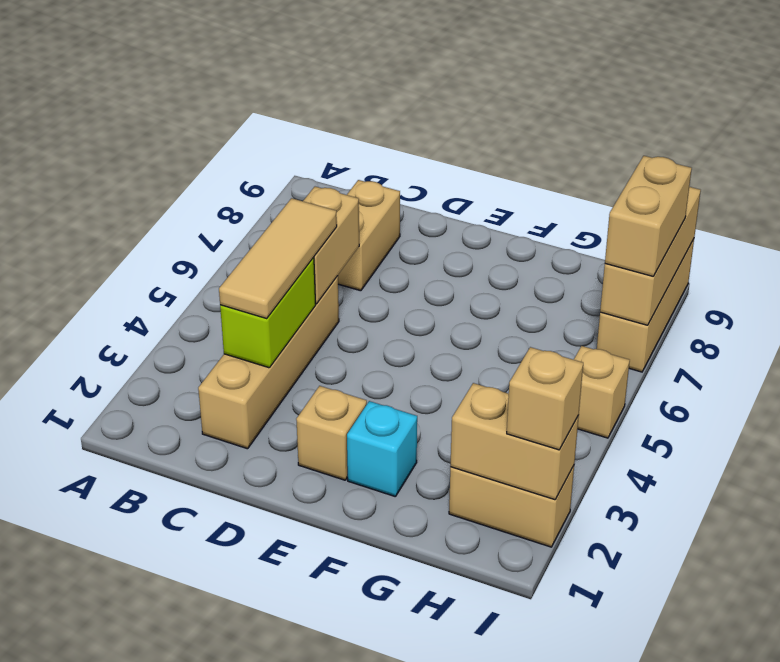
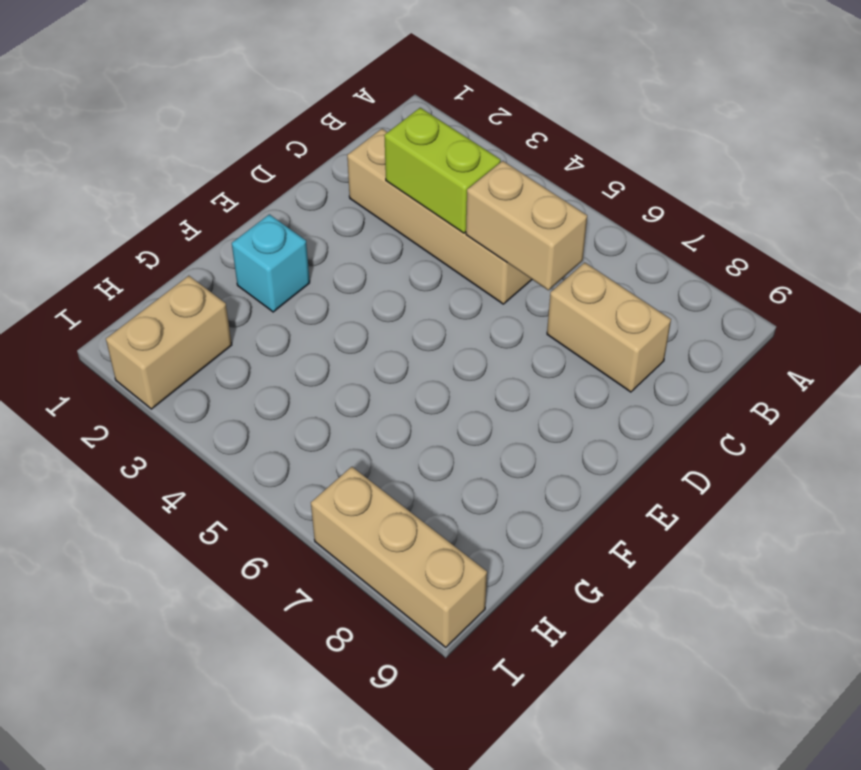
none -> tan 1x1 brick [296,386,367,480]
none -> tan 1x1 brick [574,346,630,438]
none -> tan 1x2 brick [450,383,579,500]

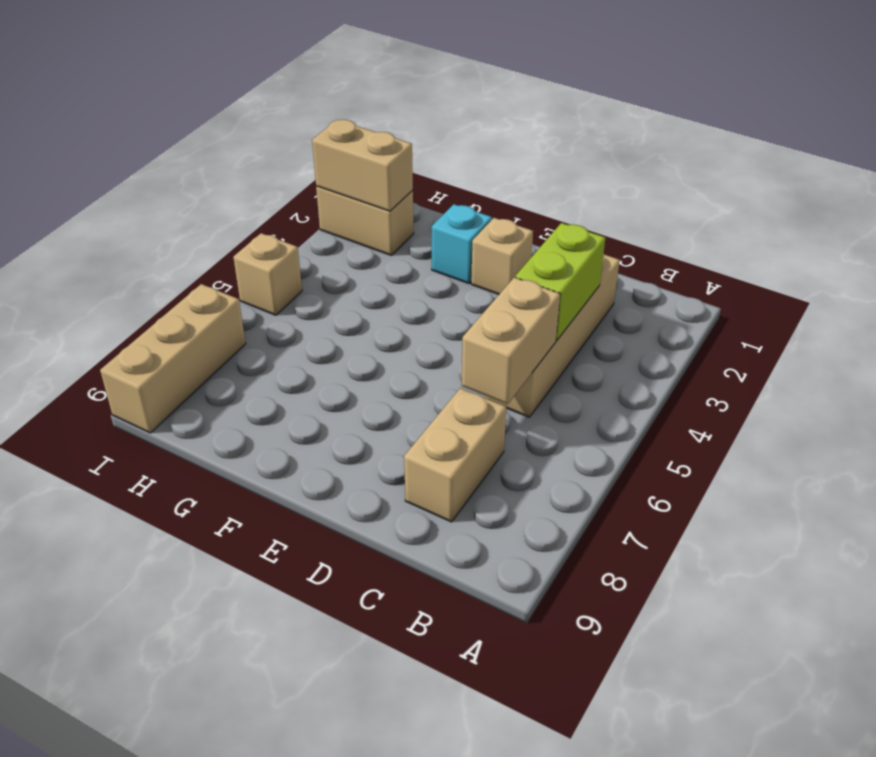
none -> tan 1x3 brick [600,187,701,325]
none -> tan 1x3 tile [219,198,337,318]
none -> tan 1x1 brick [507,347,583,450]

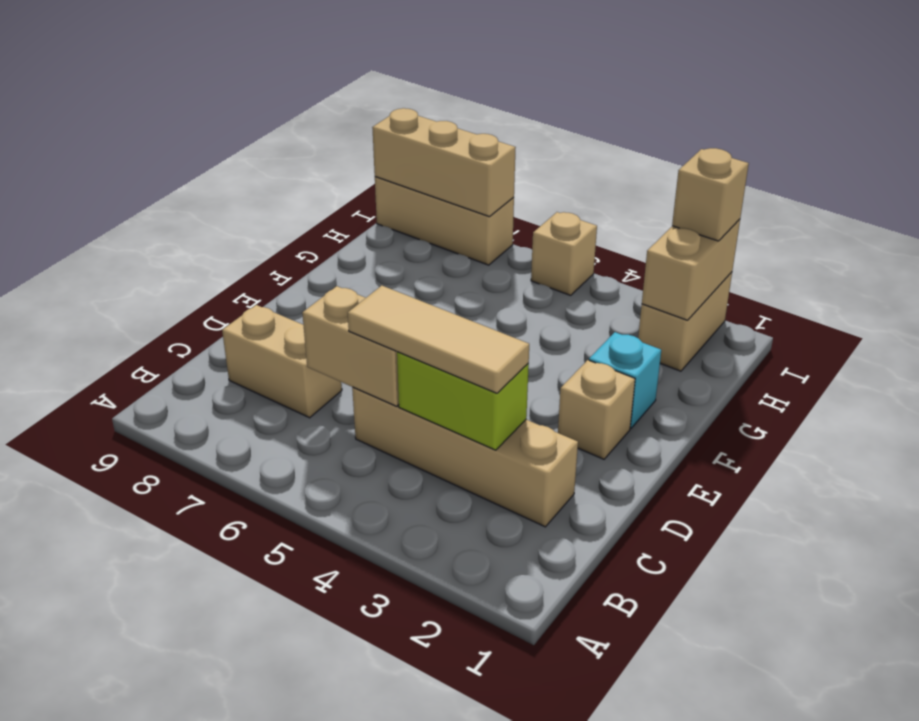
none -> tan 1x2 brick [605,156,692,276]

